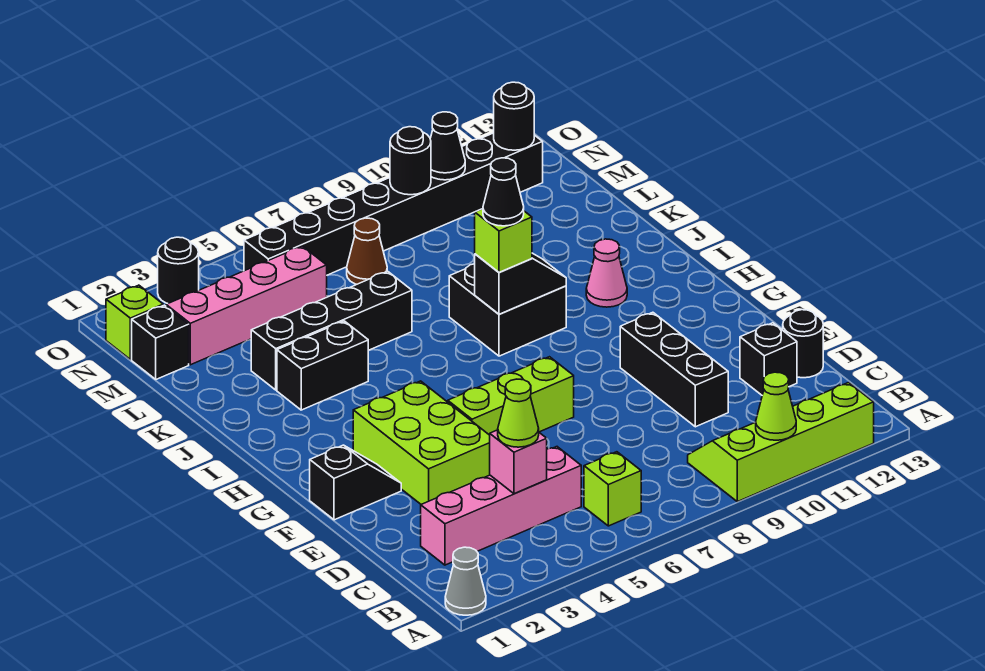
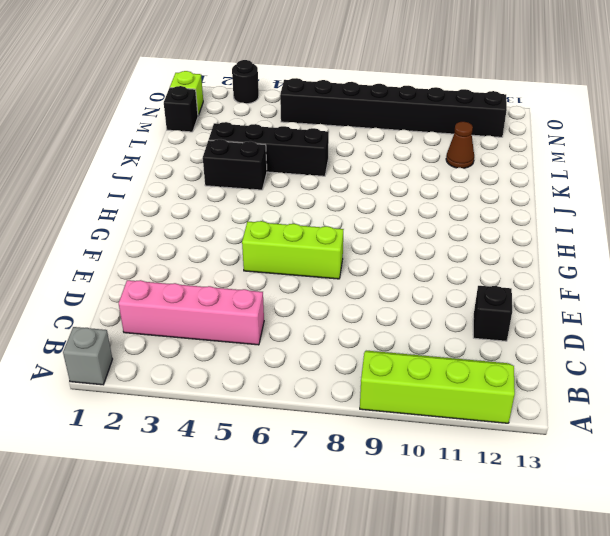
grey 1x1 brick [63,327,112,385] -> grey 1x1 cone [445,547,486,615]
brown 1x1 cone [446,122,474,168] -> brown 1x1 cone moved to [347,218,387,284]
none -> lime 1x1 brick [584,452,641,526]
none -> black 1x3 brick [620,312,728,427]
none -> black 1x1 round brick [783,310,823,378]

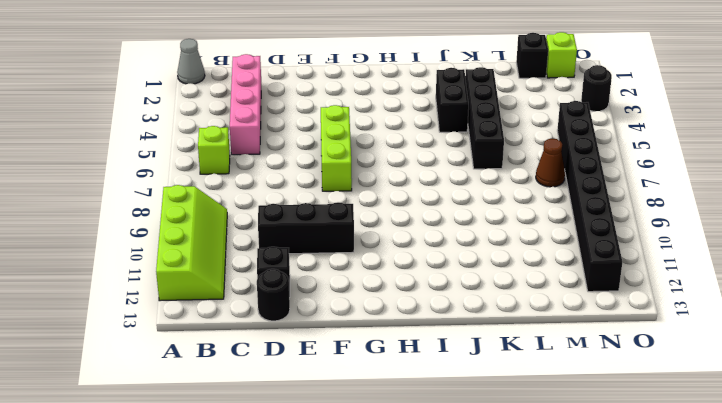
none -> lime 2x3 brick [353,381,490,504]
none -> black 1x2 slope [310,445,401,520]
none -> black 2x2 brick [449,264,566,356]

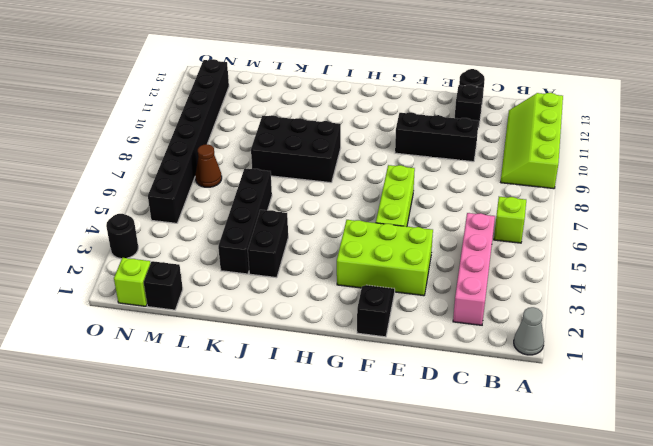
black 2x3 brick [251,115,341,183] -> black 2x2 brick [449,264,566,356]
none -> pink 1x1 cone [586,239,627,307]
none -> pink 1x4 brick [166,246,327,365]
none -> lime 1x1 cone [756,372,796,440]

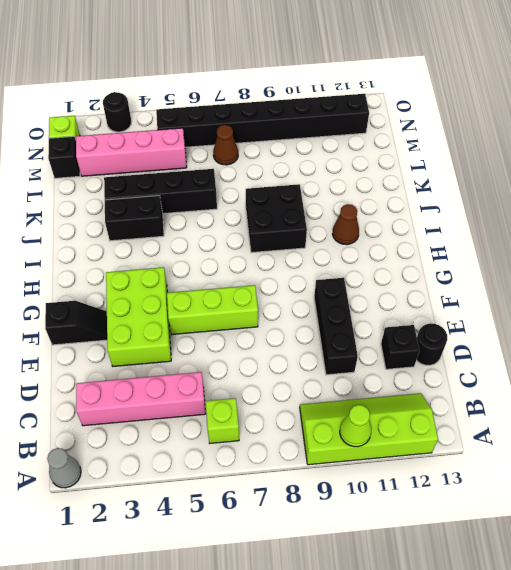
brown 1x1 cone [332,204,359,245] -> pink 1x1 cone [586,239,627,307]
none -> pink 1x1 brick [490,430,547,494]
none -> black 1x2 slope [475,253,566,314]
none -> black 1x1 round brick [390,127,431,195]

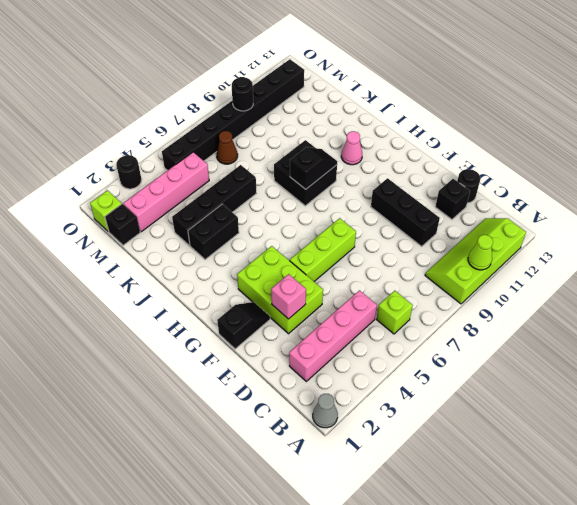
pink 1x1 brick [271,274,306,319] -> pink 1x1 brick moved to [490,430,547,494]
none -> black 1x1 cone [430,112,465,180]
none -> black 1x1 round brick [494,82,534,150]
none -> lime 1x1 cone [498,379,539,447]

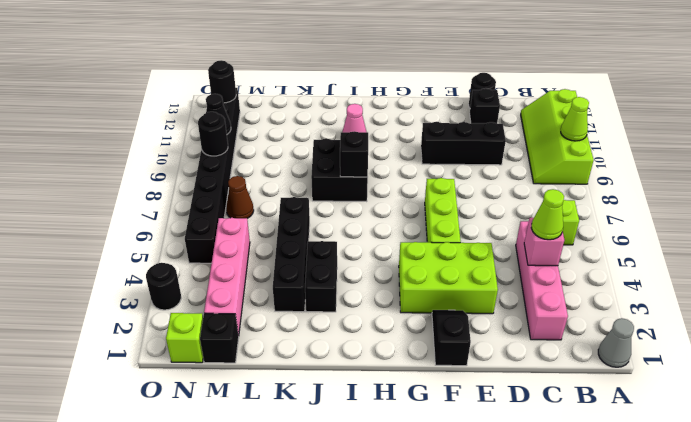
none -> lime 1x1 brick [475,209,532,273]
none -> black 1x1 cone [483,158,524,226]

